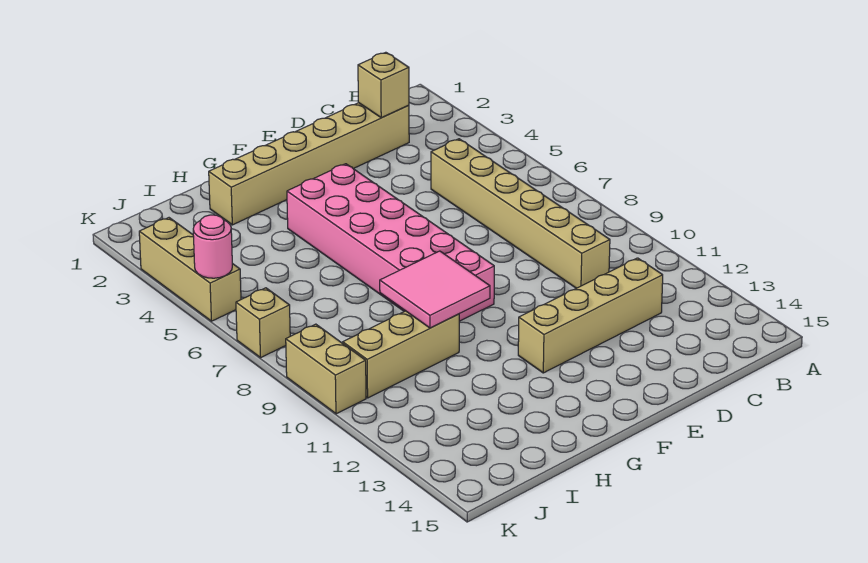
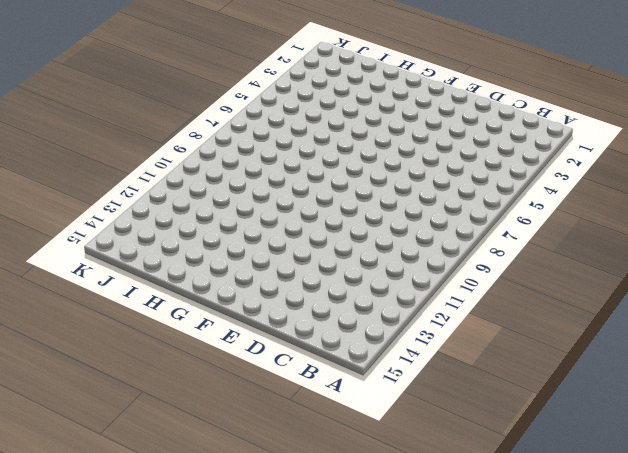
none -> tan 1x6 brick [209,103,409,225]
none -> tan 1x6 brick [431,139,610,288]

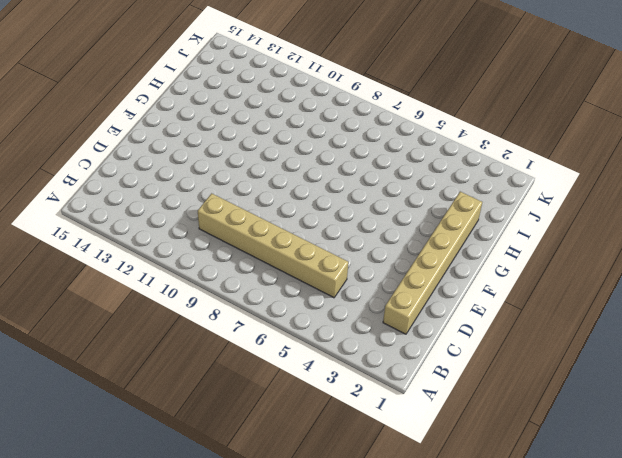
none -> tan 1x4 brick [518,258,663,373]
none -> pink 2x6 brick [287,164,494,321]

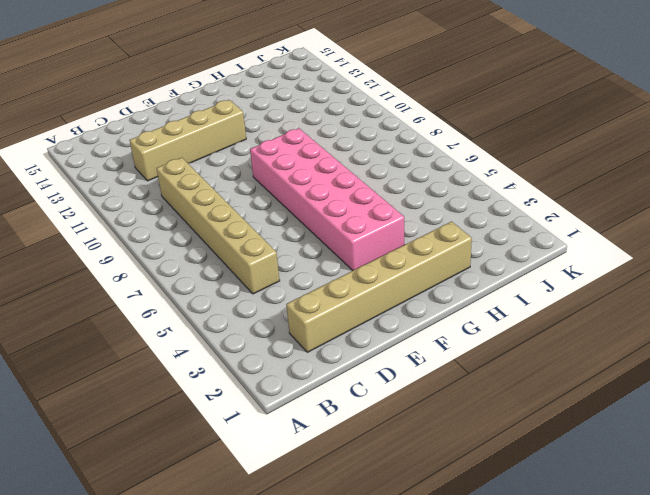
none -> tan 1x3 brick [343,311,459,398]
none -> tan 1x3 brick [139,218,241,321]

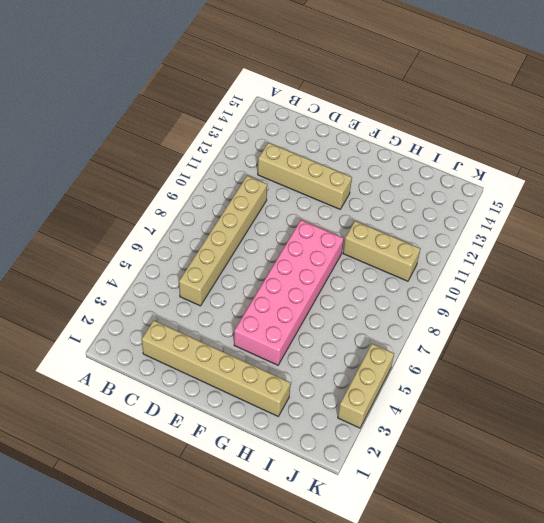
none -> tan 1x1 brick [236,288,290,358]
none -> tan 1x2 brick [286,324,366,414]

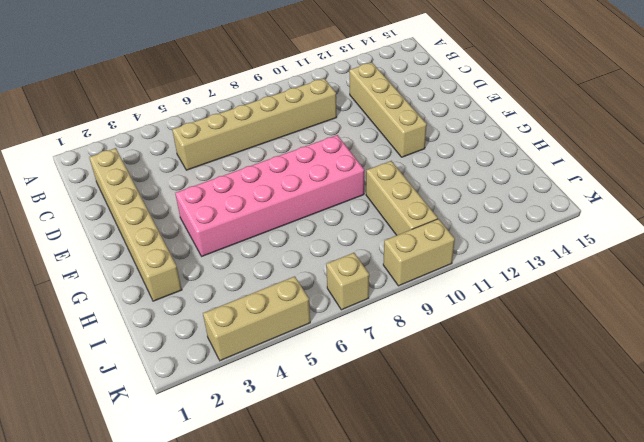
none -> tan 1x1 brick [358,52,409,118]
none -> pink 2x2 tile [380,251,490,328]

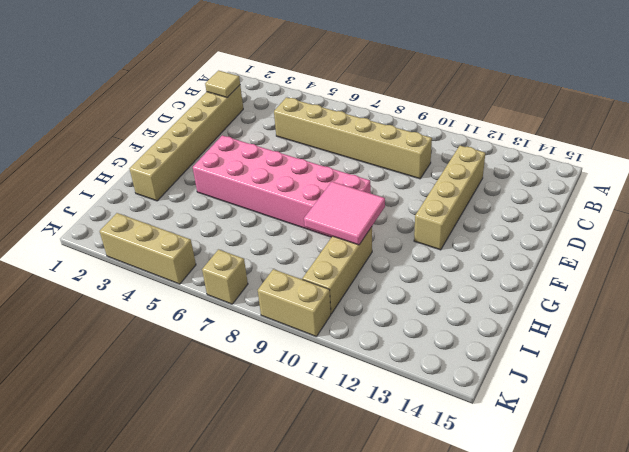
tan 1x1 tile [205,71,240,98] -> tan 1x1 brick [358,52,409,118]
none -> pink 1x1 round brick [193,215,232,278]

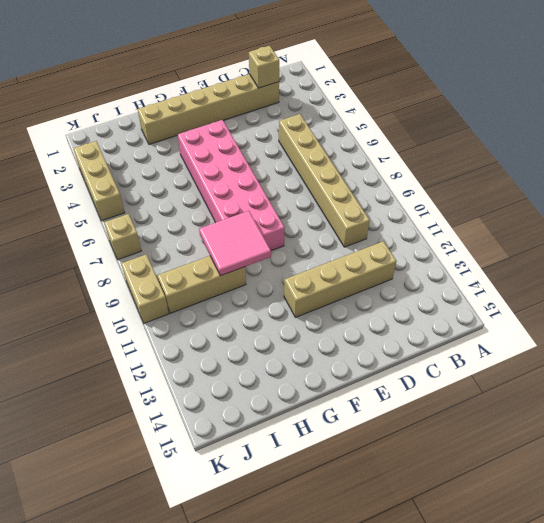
none -> pink 1x1 round brick [193,215,232,278]

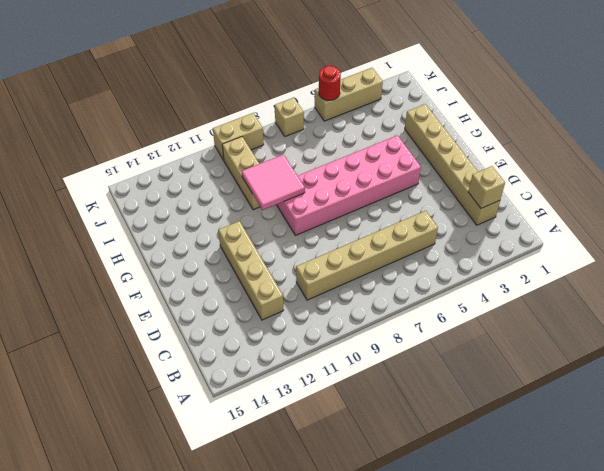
red 1x1 round brick [319,66,341,101] -> pink 1x1 round brick [193,215,232,278]

